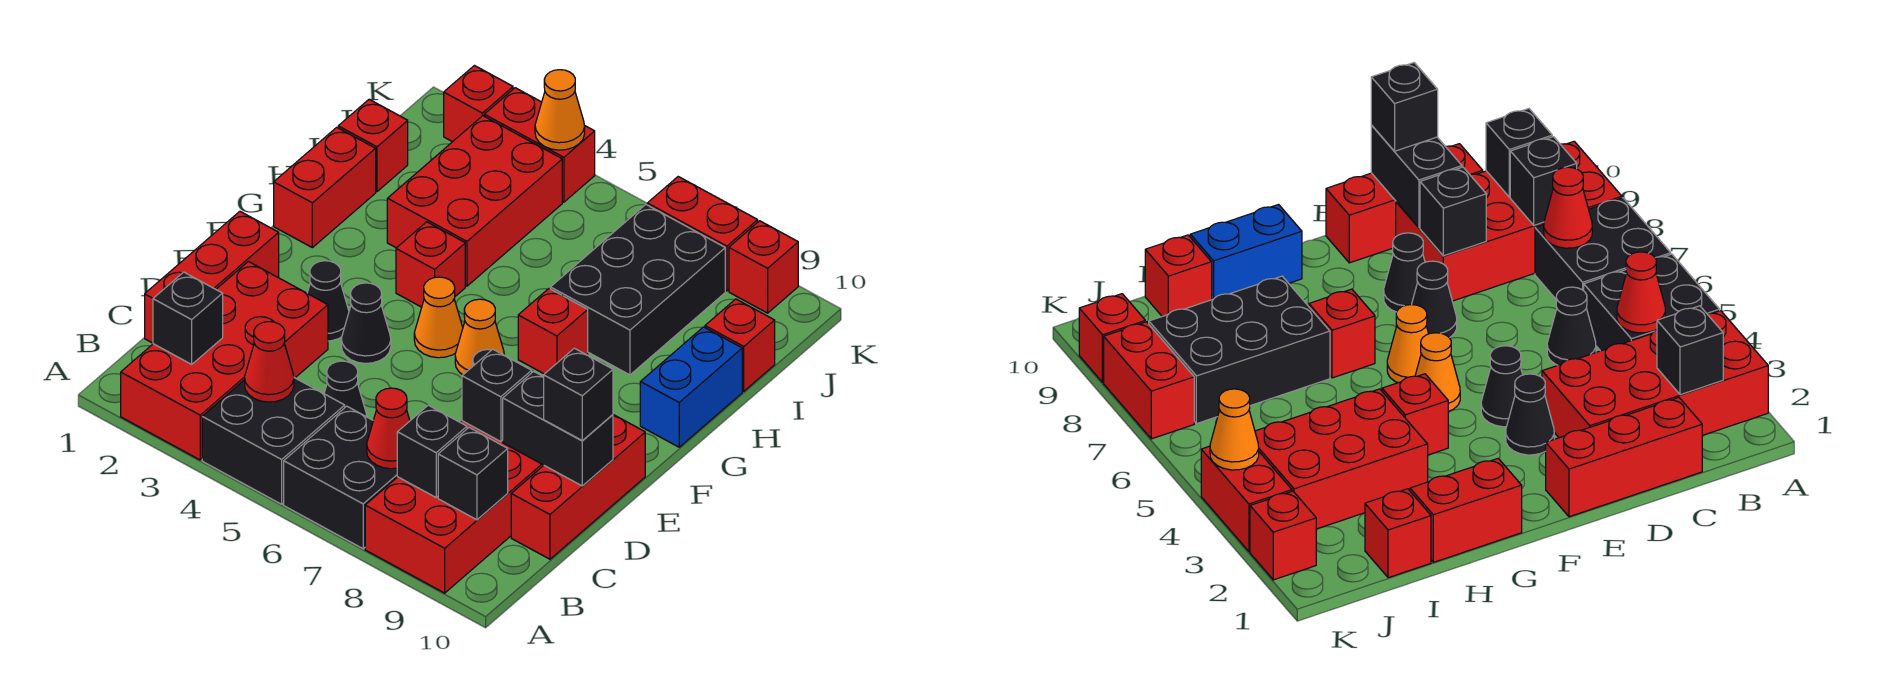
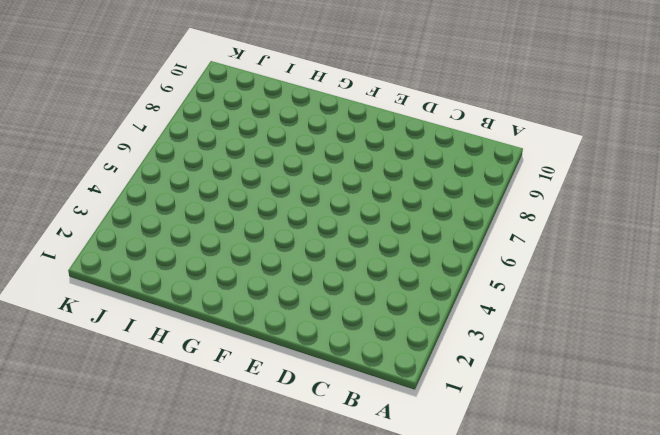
none -> red 2x4 brick [121,261,328,460]
none -> black 2x2 brick [202,378,345,504]
none -> black 2x2 brick [284,406,397,549]
none -> red 2x4 brick [365,421,544,593]

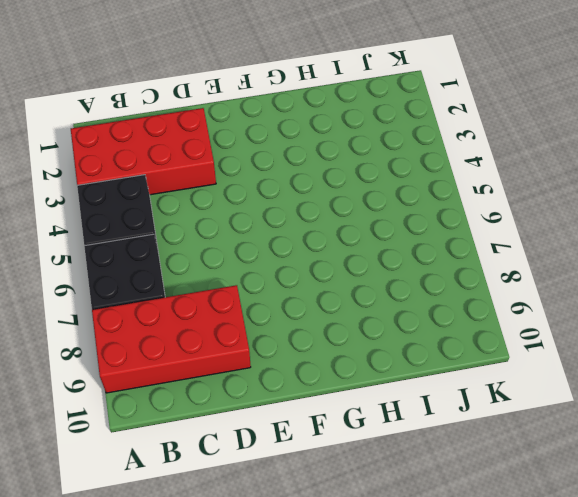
none -> red 1x3 brick [145,211,279,343]
none -> black 1x1 cone [324,361,367,417]
none -> red 1x3 brick [511,415,645,559]
none -> black 1x1 cone [307,261,349,341]

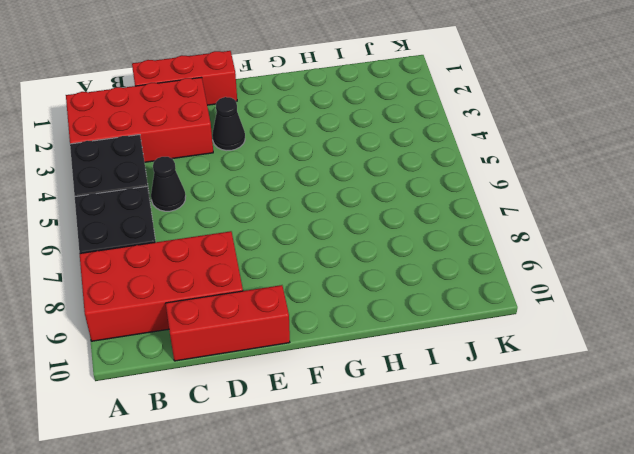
none -> black 1x1 cone [341,283,391,363]
none -> black 1x1 cone [1412,261,1457,338]
none -> black 1x1 cone [1384,233,1425,312]
none -> orange 1x1 cone [414,277,463,358]

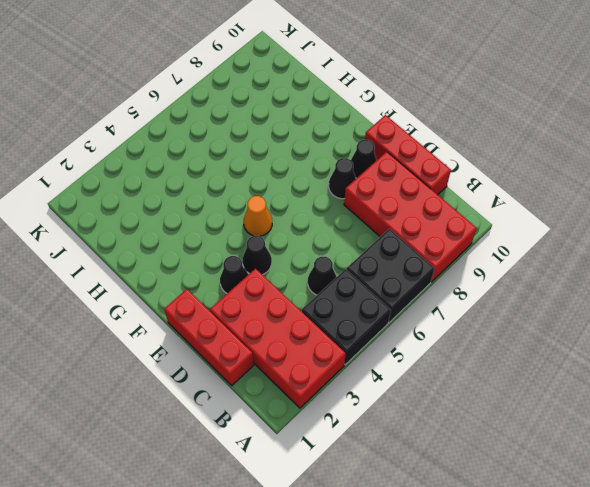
black 1x1 cone [351,140,377,178] -> black 1x1 cone moved to [1412,261,1457,338]
none -> orange 1x1 cone [455,299,504,375]
none -> red 1x2 brick [274,127,376,248]
none -> red 1x1 brick [396,222,465,307]
none -> red 1x1 brick [518,289,588,374]

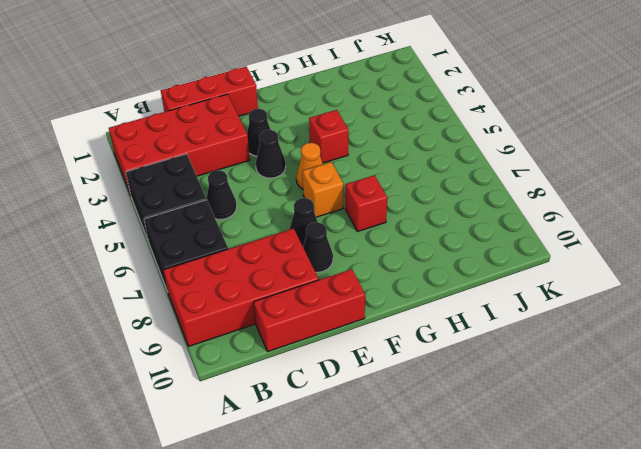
orange 1x1 brick [303,162,343,217] -> orange 1x1 cone [455,299,504,375]
none -> red 1x2 brick [274,127,376,248]
none -> blue 1x2 brick [640,327,742,447]
none -> red 2x3 brick [387,116,562,286]
none -> black 2x3 brick [550,205,725,375]

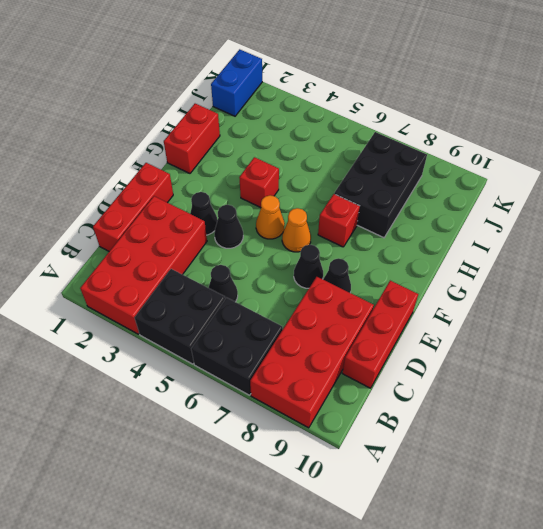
blue 1x2 brick [211,49,262,116] -> blue 1x2 brick moved to [640,327,742,447]
none -> red 2x3 brick [387,116,562,286]
none -> red 1x1 brick [338,99,408,192]
none -> red 1x1 brick [705,299,775,391]
none -> red 1x1 brick [444,66,513,142]

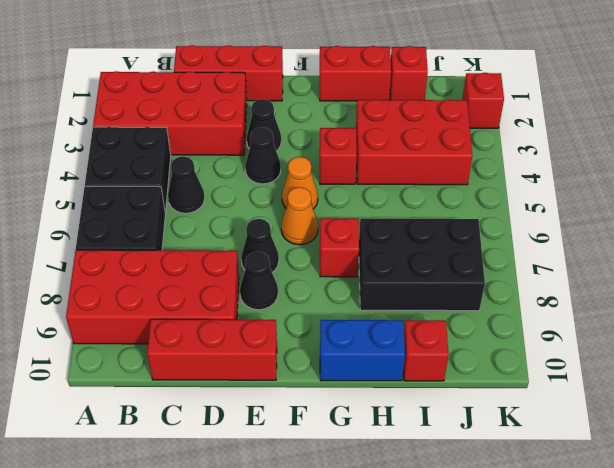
none -> red 1x2 brick [484,88,595,202]
none -> red 1x2 brick [647,177,758,291]
none -> red 1x1 brick [729,221,798,313]
none -> black 1x1 brick [153,272,223,364]

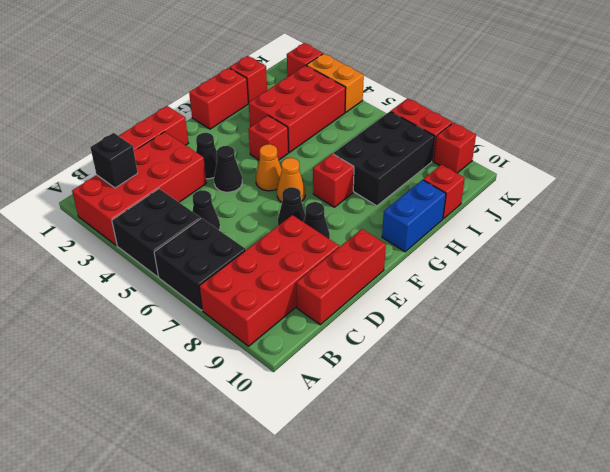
orange 1x2 brick [306,54,364,112] -> red 1x2 brick [484,88,595,202]
none -> red 1x1 cone [245,322,294,402]
none -> red 1x1 cone [367,388,410,469]
none -> black 1x1 brick [397,405,467,497]
none -> black 1x1 brick [438,428,508,520]

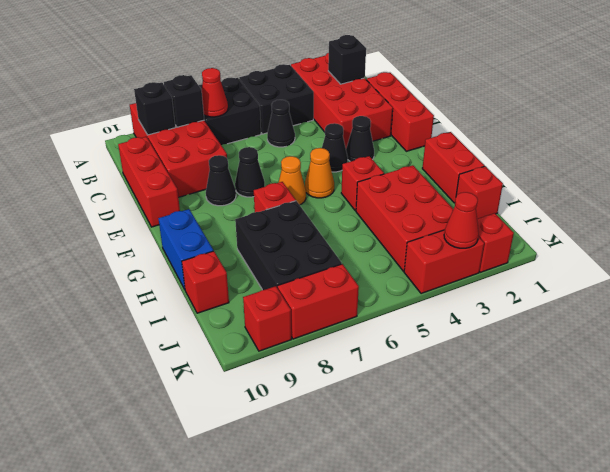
red 1x1 cone [444,192,479,248] -> red 1x1 cone moved to [245,322,294,402]
none -> black 1x1 brick [462,349,532,442]
none -> black 1x2 brick [503,371,613,486]
none -> orange 1x1 cone [535,70,585,150]
none -> black 1x1 brick [544,348,613,441]

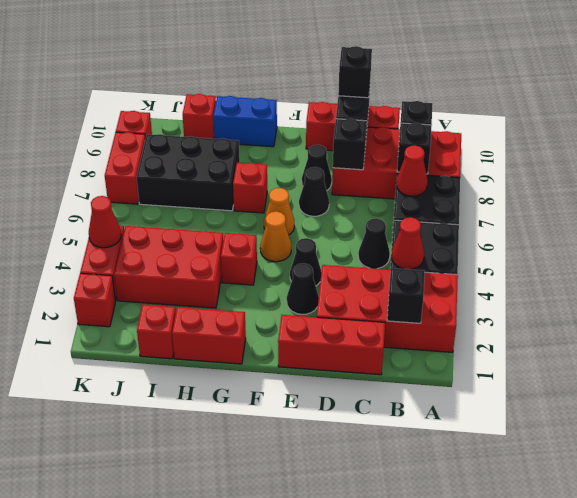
red 1x1 cone [89,196,121,248] -> orange 1x1 cone [535,70,585,150]

